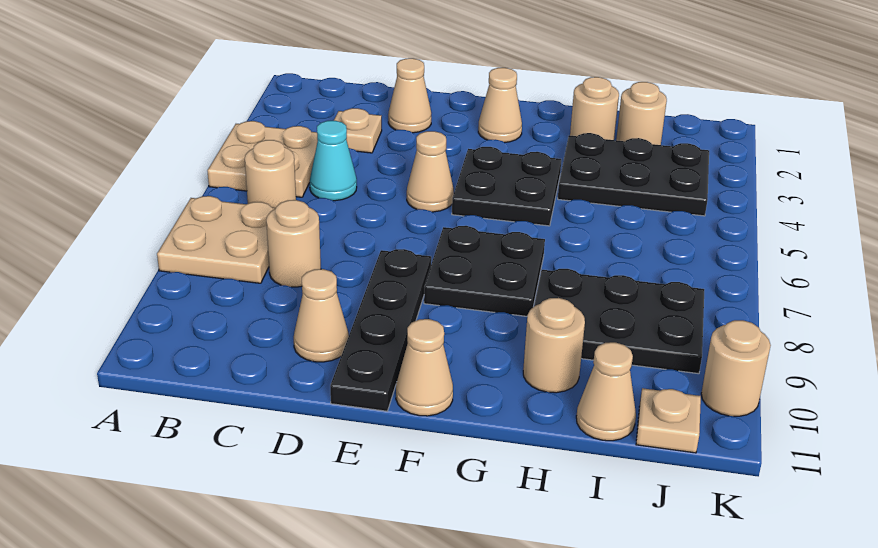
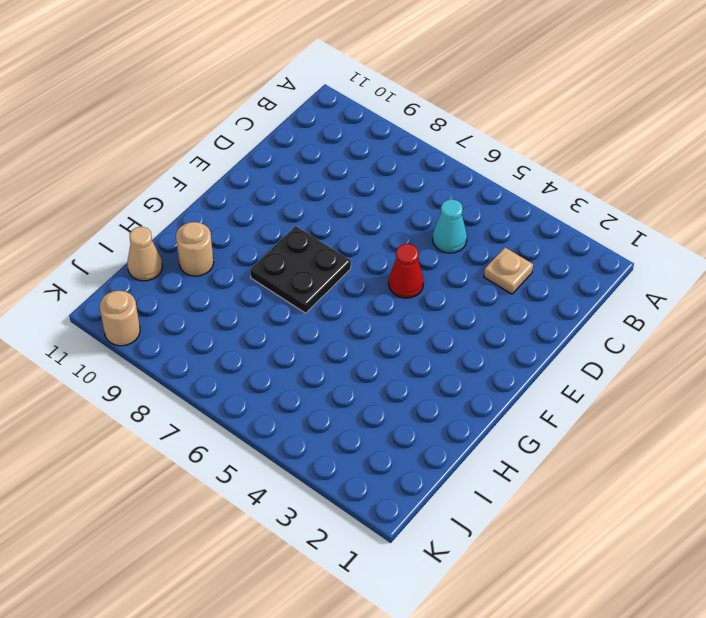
red 1x1 cone [389,244,424,298] -> tan 1x1 cone [407,131,454,212]
none -> tan 2x2 plate [207,121,318,197]
none -> tan 2x2 plate [157,196,276,283]
none -> tan 1x1 round brick [245,140,296,208]

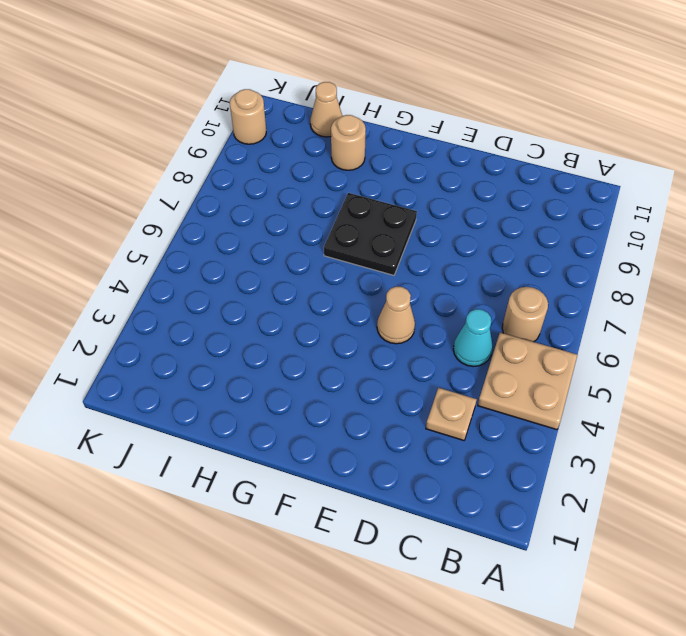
none -> tan 2x2 plate [157,196,276,283]
none -> tan 1x1 round brick [266,200,321,287]
none -> tan 1x1 cone [388,58,431,133]

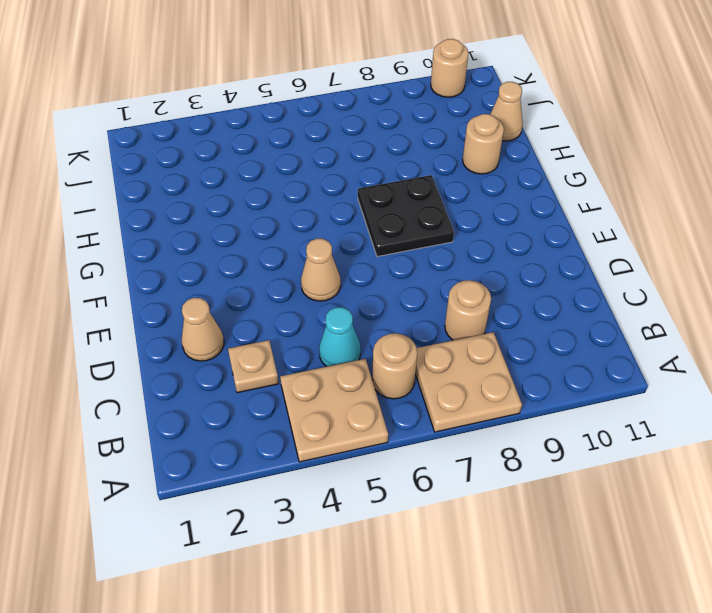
none -> tan 1x1 cone [294,269,349,362]
none -> black 1x4 plate [330,249,431,411]
none -> tan 1x1 cone [478,68,522,143]

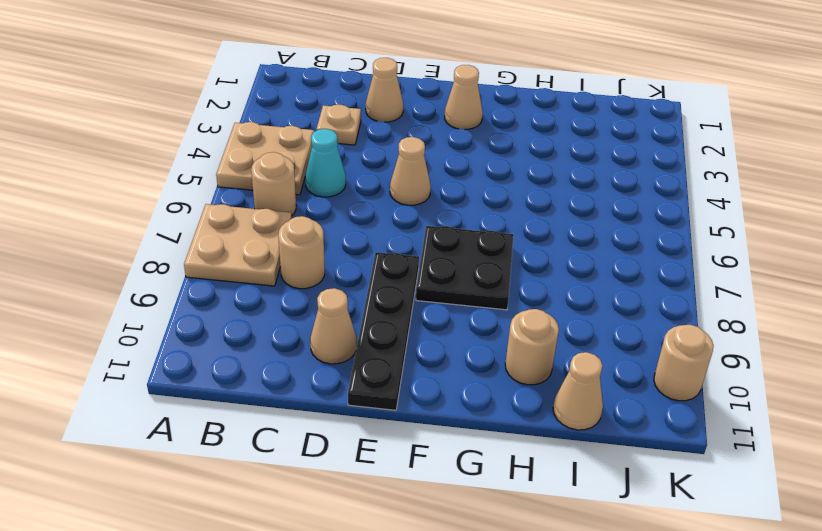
none -> black 2x2 plate [452,147,561,226]
none -> tan 1x1 cone [396,319,453,416]
none -> tan 1x1 round brick [570,77,619,140]

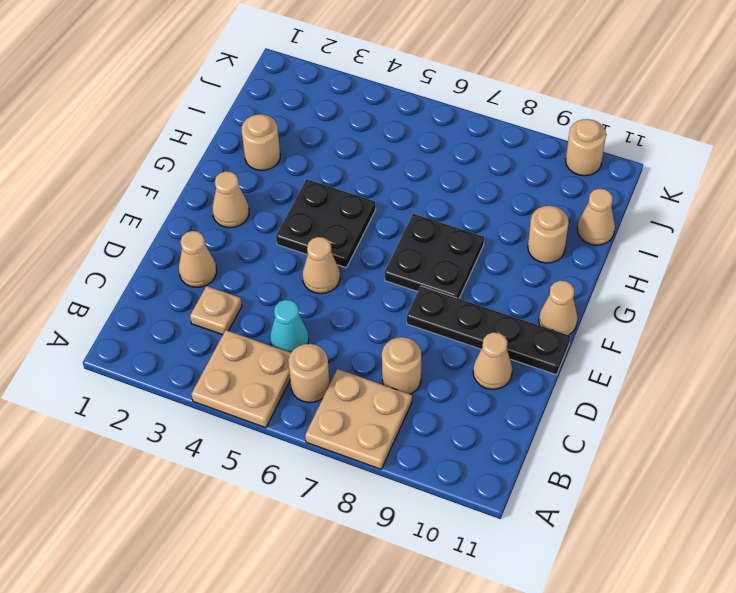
none -> black 2x3 plate [558,133,709,216]
none -> black 2x3 plate [534,269,704,374]
none -> tan 1x1 round brick [616,82,667,145]

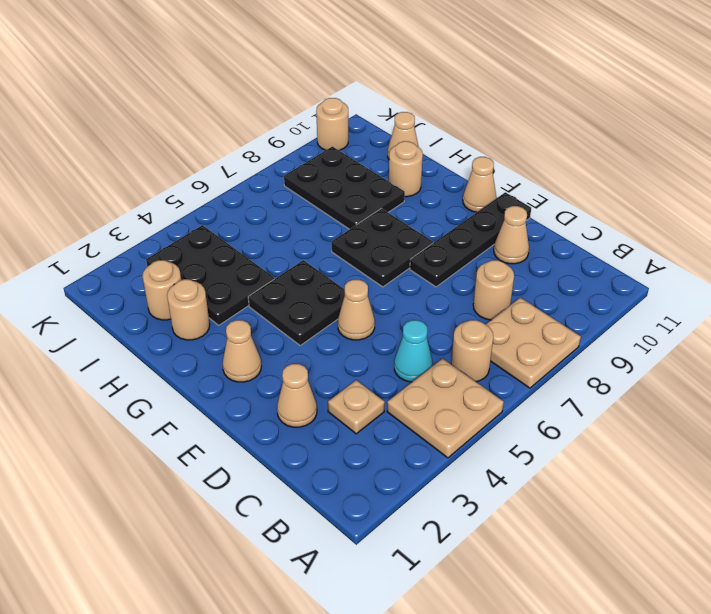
none -> tan 1x1 plate [636,388,701,453]

